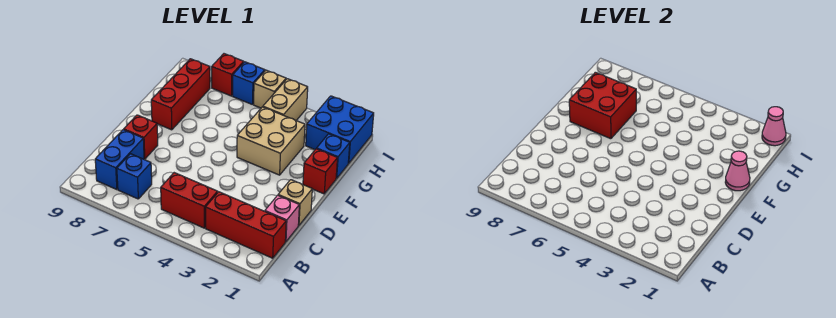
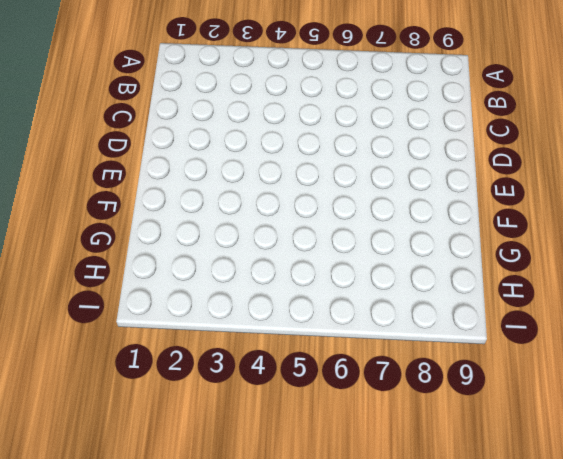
none -> red 1x3 brick [206,192,286,258]
none -> red 1x2 brick [161,173,218,228]
none -> blue 1x1 brick [117,154,152,199]

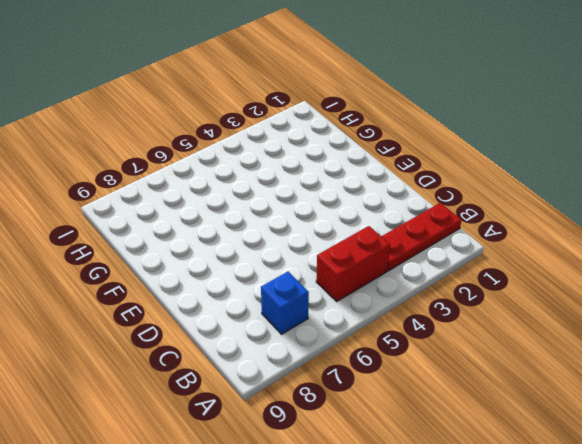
red 1x3 plate [381,203,461,271] -> red 1x3 brick [206,192,286,258]
none -> blue 1x2 brick [95,130,144,190]
none -> pink 1x1 brick [265,195,299,242]
none -> tan 1x1 brick [278,180,312,225]

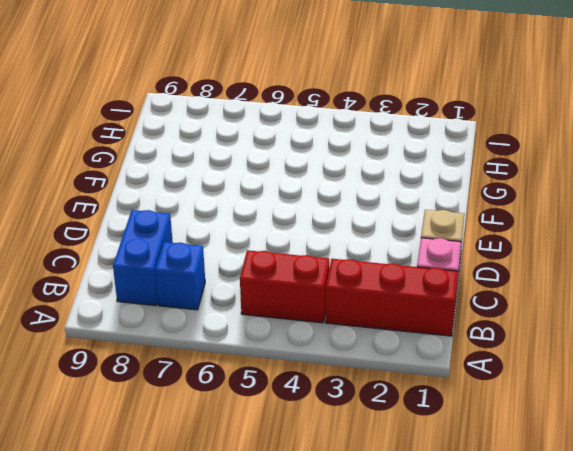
none -> red 1x1 brick [124,115,158,159]
none -> red 1x1 brick [303,149,338,194]
none -> tan 2x2 brick [237,107,305,175]

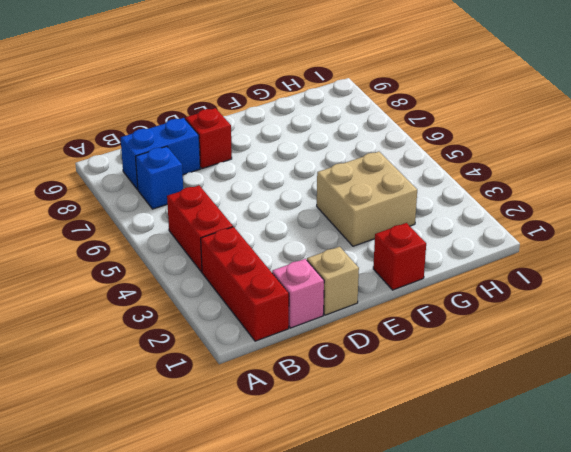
none -> red 1x3 brick [151,59,210,130]
none -> blue 1x1 brick [317,134,350,178]
none -> blue 2x2 brick [306,96,374,163]

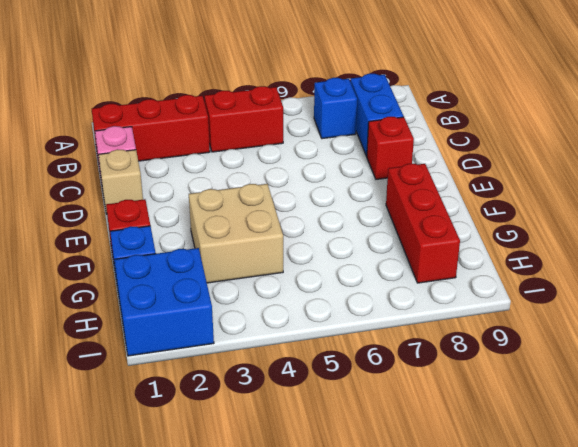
none -> tan 1x2 brick [263,79,308,120]
none -> tan 1x1 brick [254,70,286,108]
none -> blue 1x1 brick [233,62,265,105]

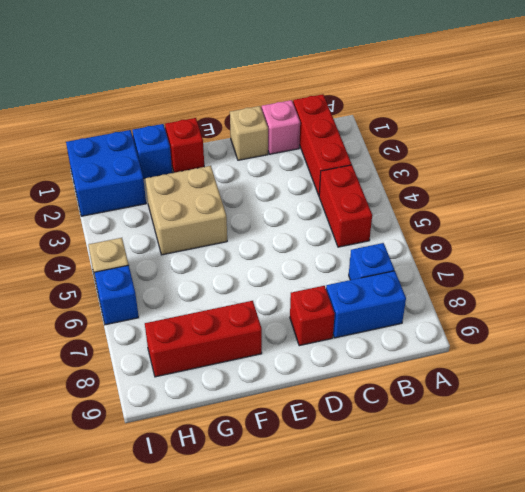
none -> tan 1x2 brick [263,79,308,120]
none -> red 1x1 brick [212,54,244,96]
none -> pink 1x1 cone [725,151,750,191]

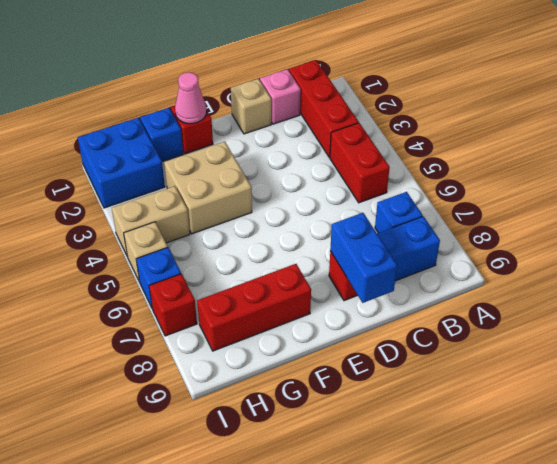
blue 1x2 brick [330,213,397,303] -> none
none -> red 2x2 brick [569,72,636,139]
none -> pink 1x1 cone [762,107,786,146]

